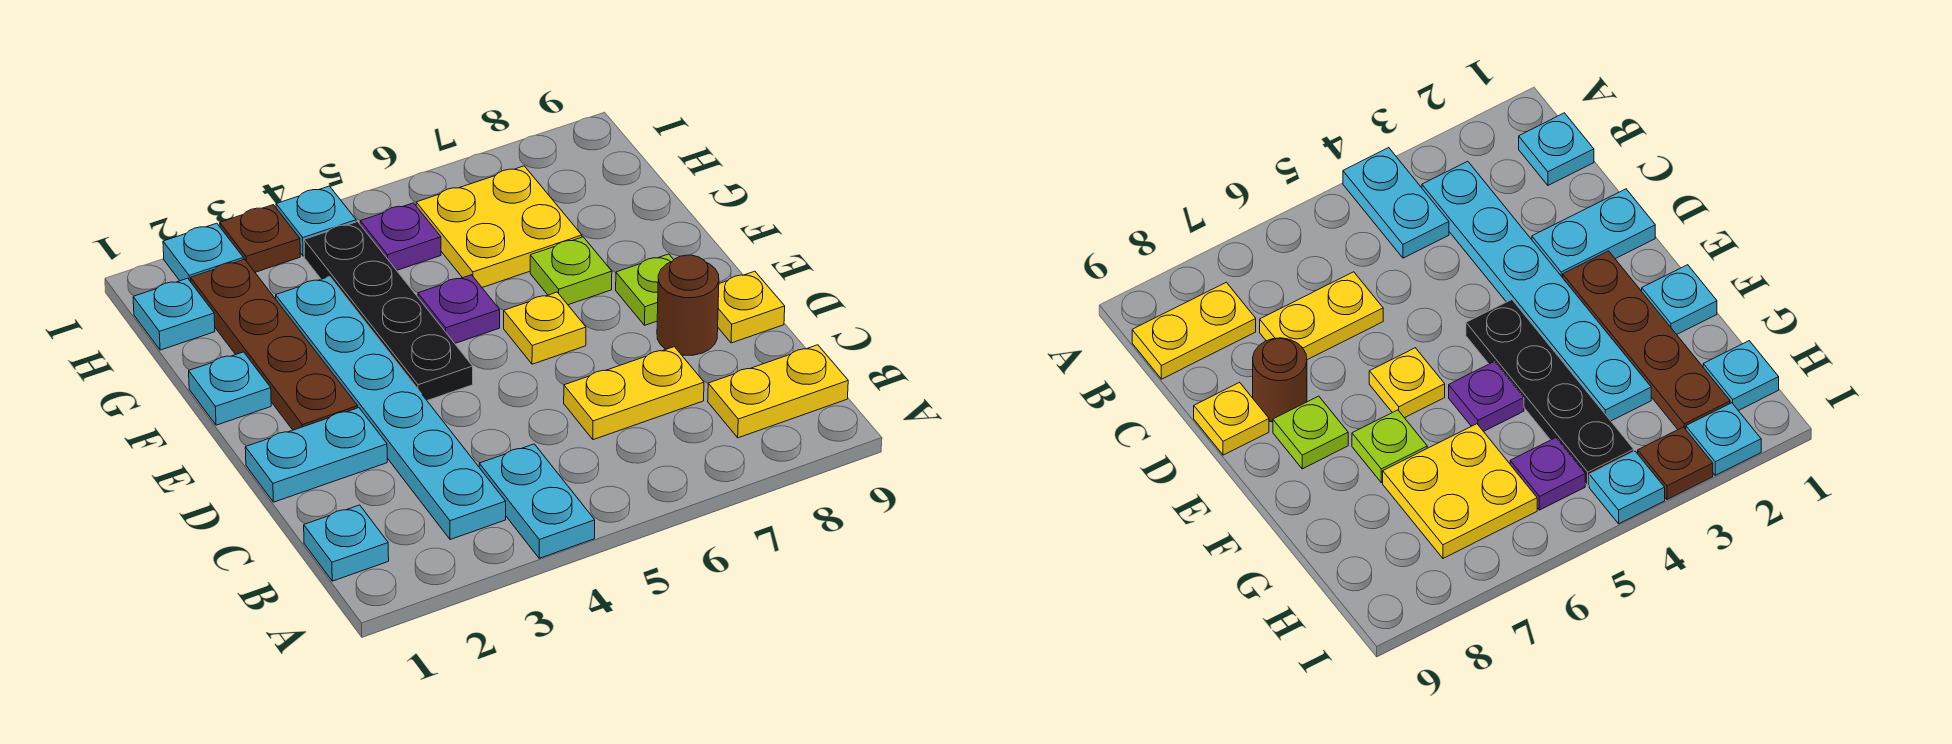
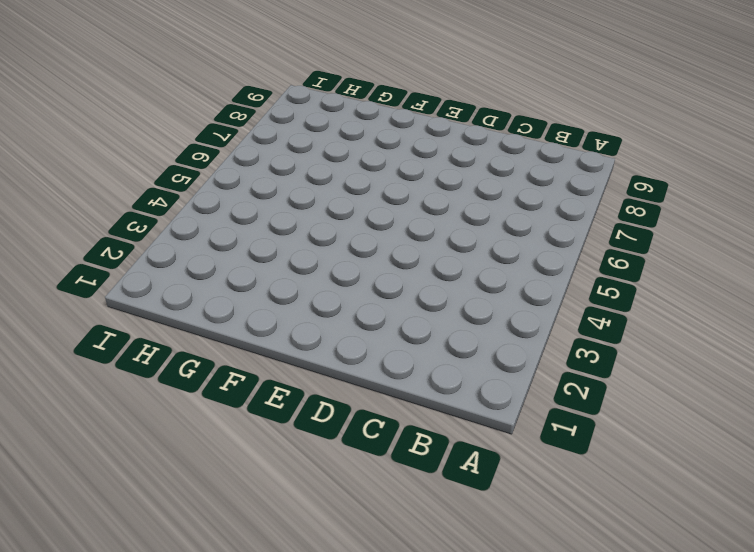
none -> cyan 1x2 plate [479,444,595,558]
none -> cyan 1x1 plate [304,505,389,581]
none -> cyan 1x6 plate [276,277,506,540]

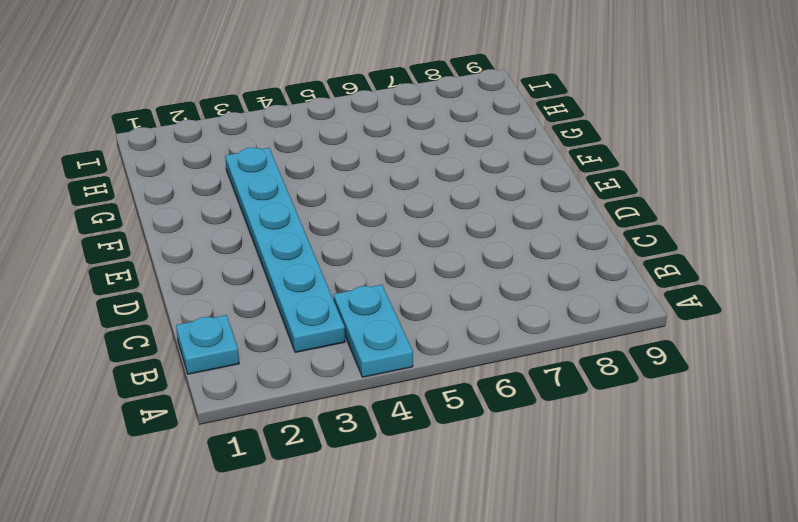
none -> yellow 1x2 plate [708,345,848,438]
none -> yellow 1x2 plate [564,347,704,440]
none -> cyan 1x2 plate [245,408,387,502]

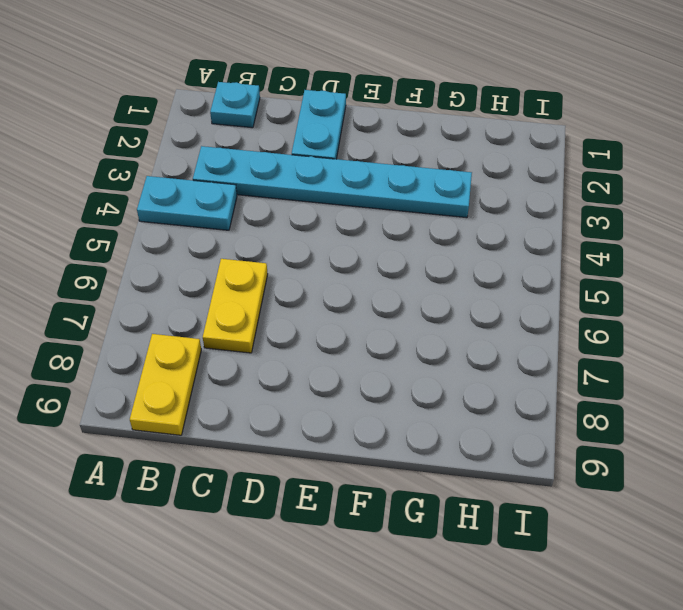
none -> brown 1x1 round brick [657,255,719,355]
none -> yellow 1x1 plate [718,271,785,343]
none -> brown 1x4 plate [191,259,358,430]

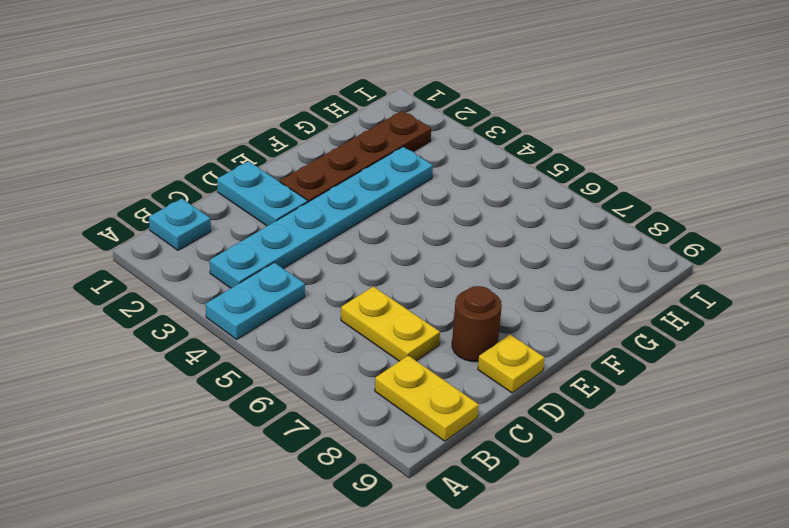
none -> black 1x4 plate [304,222,473,400]
none -> yellow 1x1 plate [504,292,586,364]
none -> lime 1x1 plate [616,254,674,325]

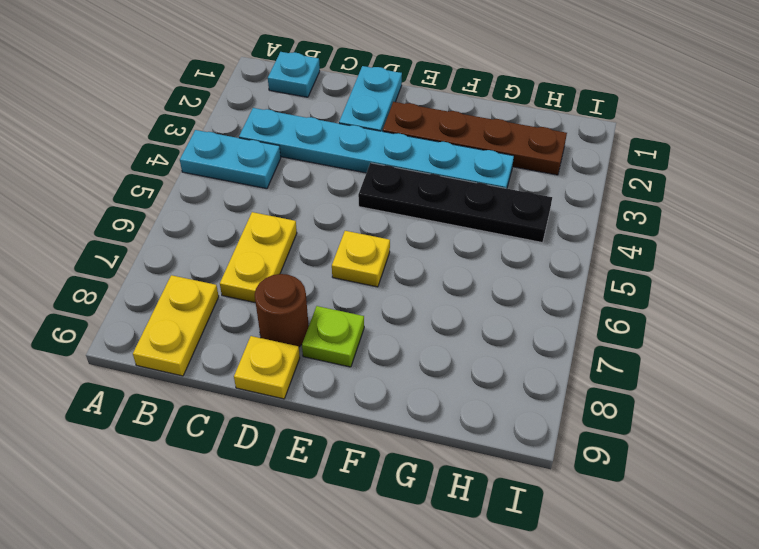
none -> cyan 1x1 plate [189,352,271,425]
none -> purple 1x1 plate [418,275,500,343]
none -> lime 1x1 plate [530,237,612,305]

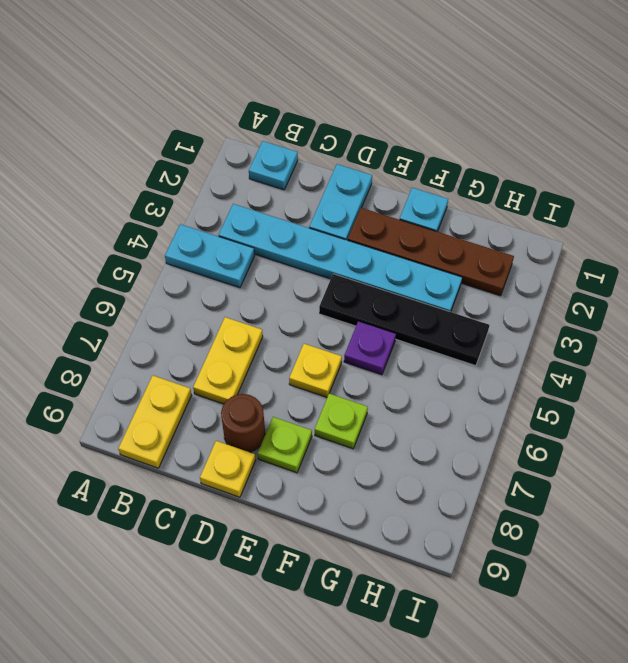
none -> yellow 2x2 plate [416,166,582,287]
none -> cyan 1x1 plate [133,278,215,350]
none -> purple 1x1 plate [360,203,441,270]

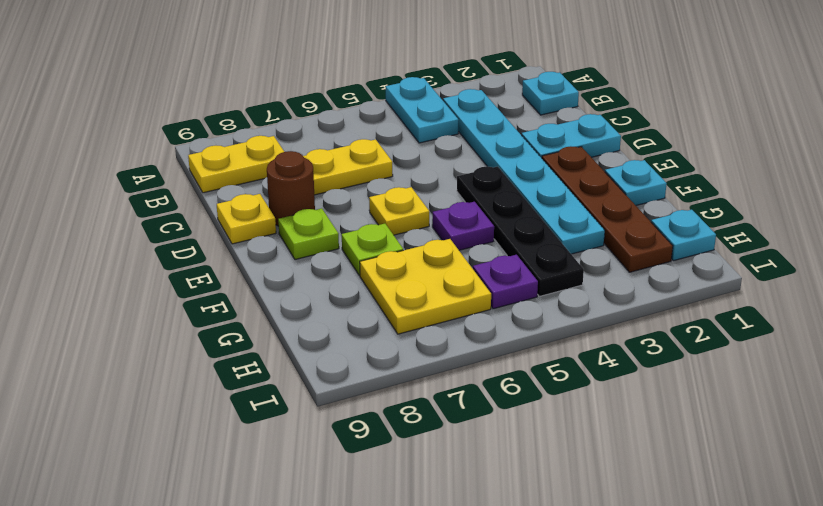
none -> cyan 1x1 plate [163,223,243,282]
none -> brown 1x1 plate [220,205,300,272]
none -> cyan 1x1 plate [276,186,356,256]

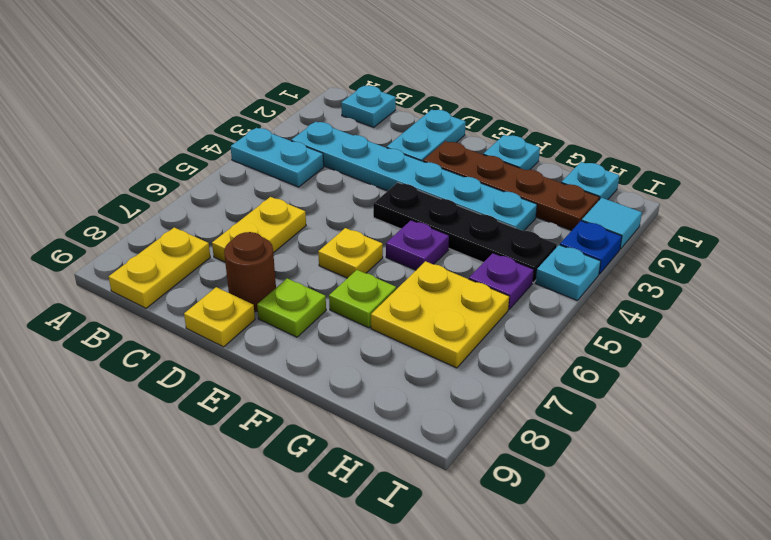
cyan 1x1 tile [582,198,642,249] -> cyan 1x1 plate [163,223,243,282]
blue 1x1 plate [560,221,622,274] -> brown 1x1 plate [220,205,300,272]

